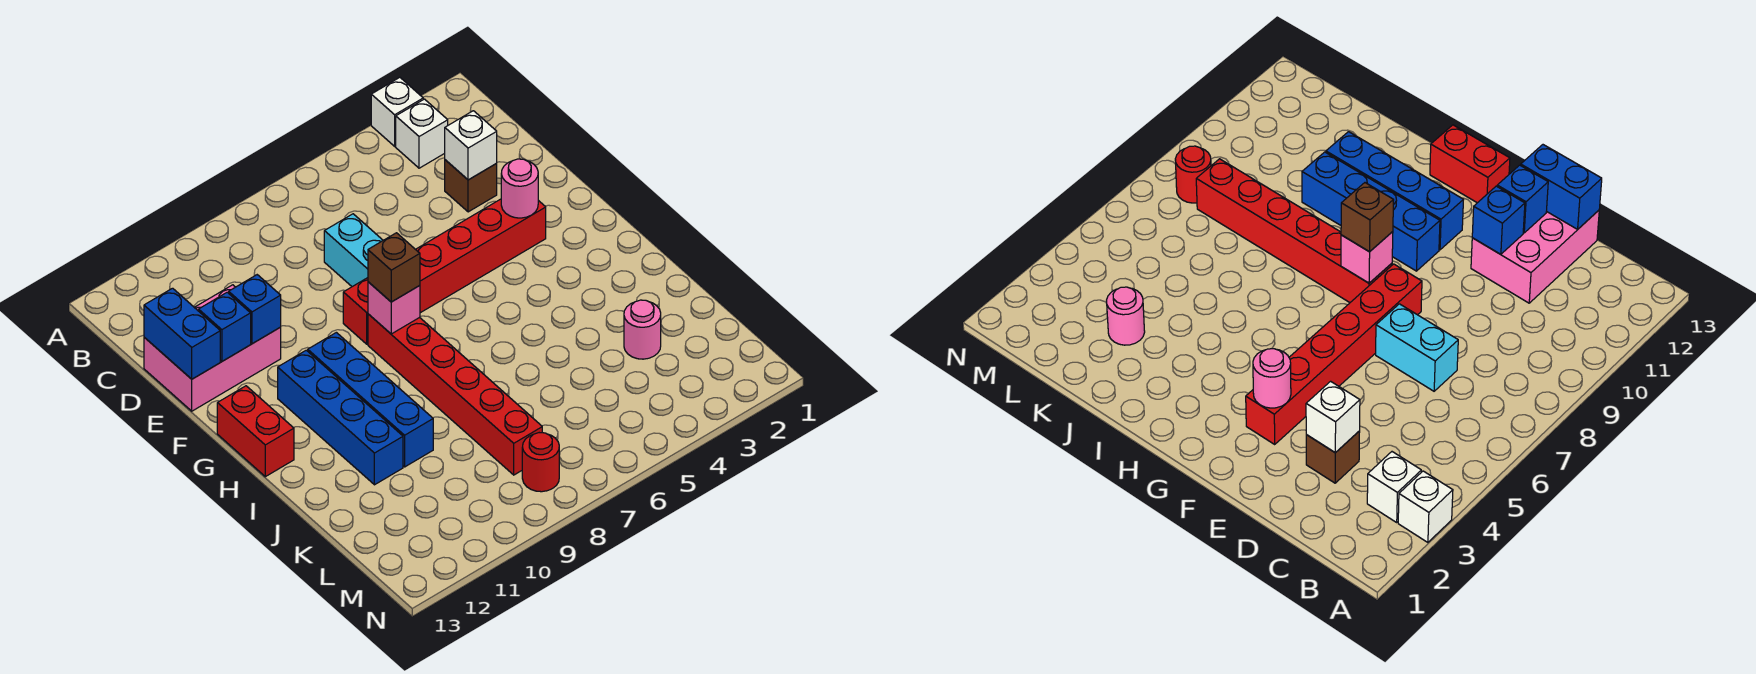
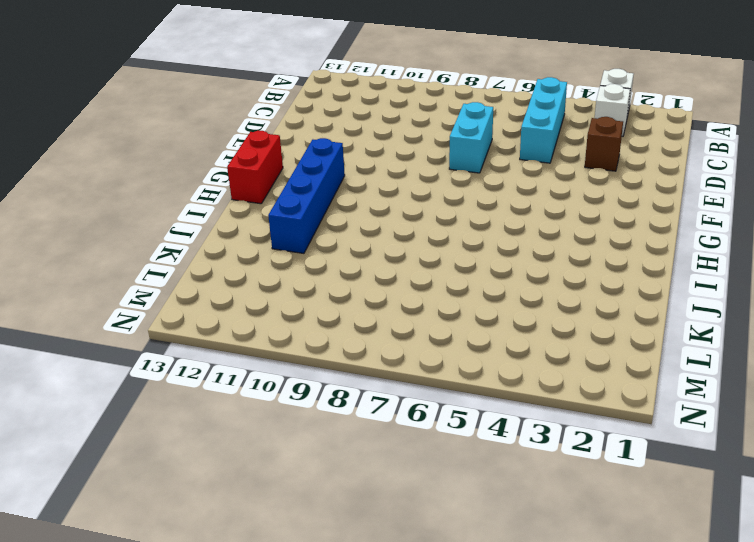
cyan 1x3 brick [520,77,567,163] -> none
none -> pink 2x3 brick [144,285,281,411]
none -> red 1x6 brick [343,199,546,344]
none -> red 1x6 brick [368,314,542,475]

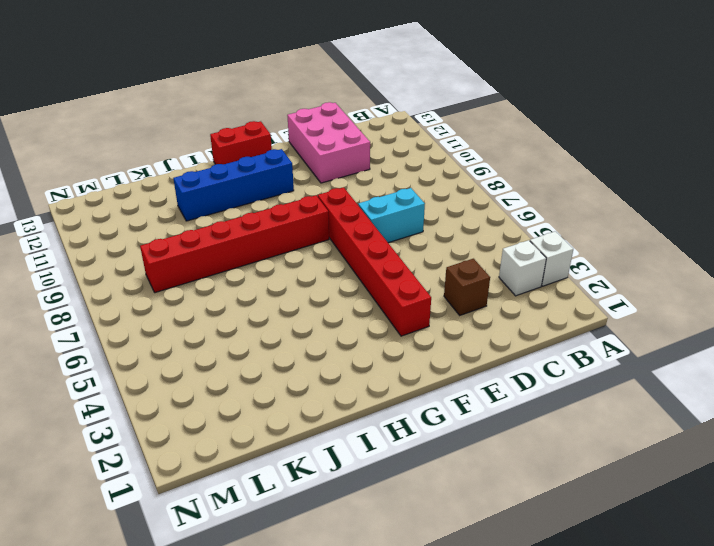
none -> blue 1x4 brick [308,332,433,467]
none -> pink 1x1 round brick [624,300,661,359]
none -> red 1x1 round brick [522,433,559,492]

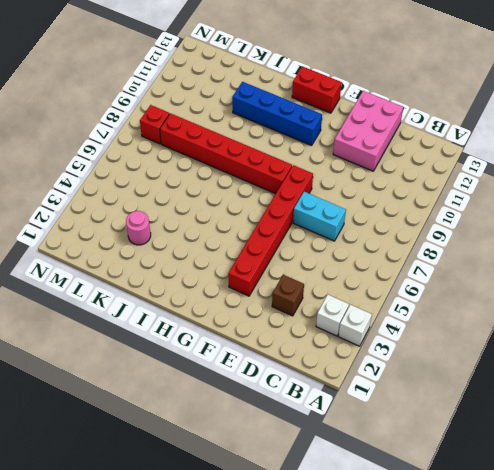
red 1x1 brick [140,105,169,144] -> red 1x1 round brick [522,433,559,492]
none -> blue 1x4 brick [308,332,433,467]
none -> white 1x1 brick [445,111,497,180]
none -> blue 1x2 brick [144,288,220,379]

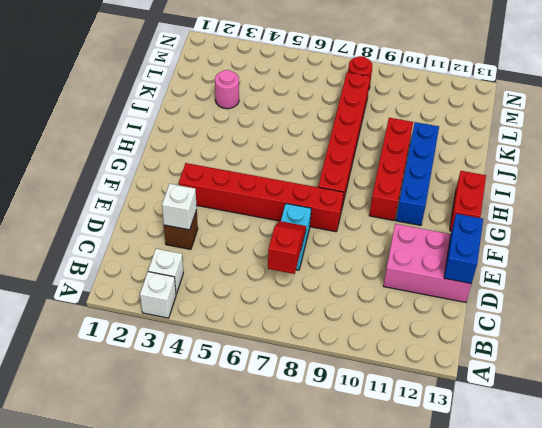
red 1x2 slope [268,221,306,274] -> none
red 1x4 brick [369,118,413,220] -> blue 1x4 brick [308,332,433,467]
none -> blue 1x1 brick [229,275,281,344]
none -> blue 1x1 brick [199,292,251,361]
none -> pink 1x1 round brick [501,159,538,218]

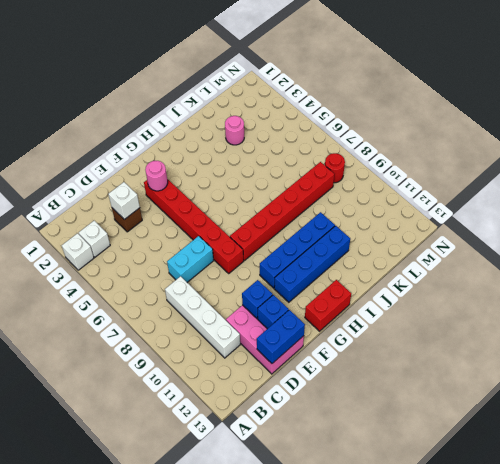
white 1x4 brick [165,276,240,358] -> none
none -> pink 1x1 brick [368,282,420,334]
none -> brown 1x1 brick [368,233,420,302]

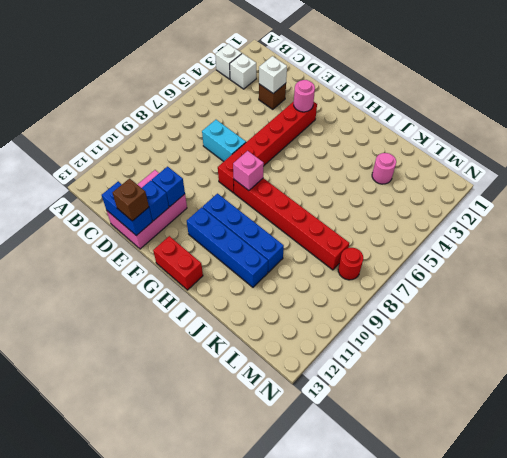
brown 1x1 brick [112,179,149,221] -> brown 1x1 brick moved to [368,233,420,302]

